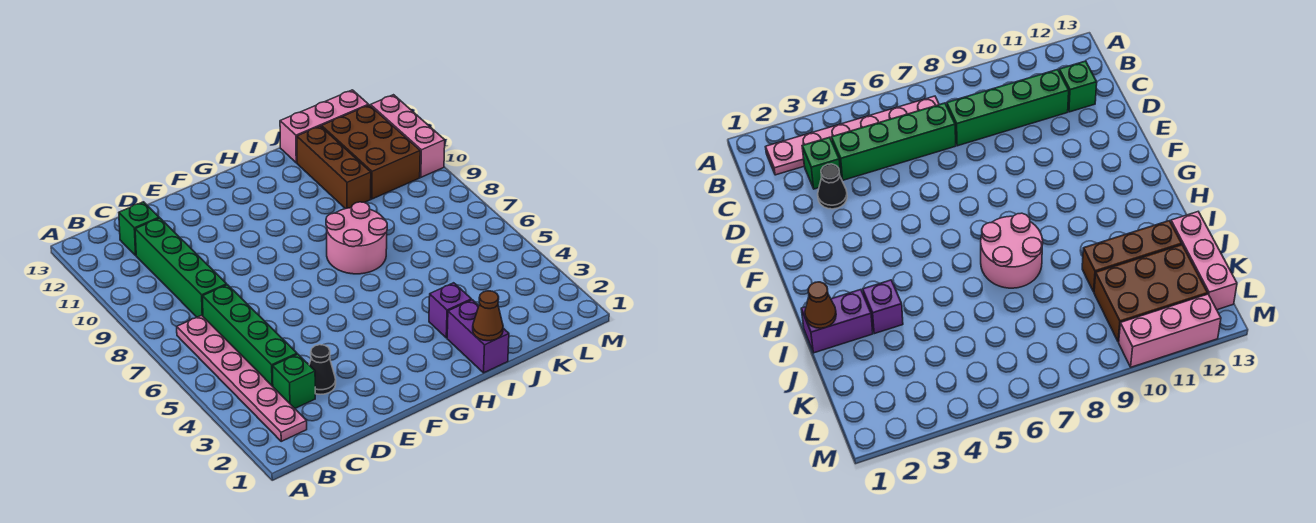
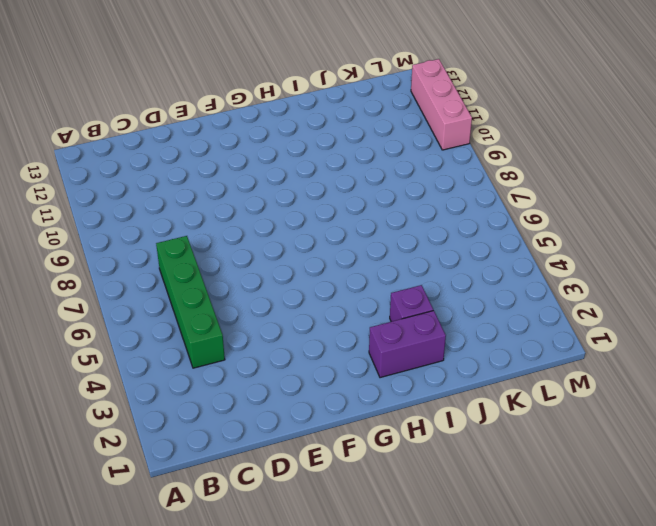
purple 1x2 brick [369,311,446,378] -> purple 1x2 brick turned to [447,300,509,373]
none -> pink 1x6 plate [177,315,307,441]
none -> green 1x1 brick [273,354,315,408]
none -> green 1x4 brick [135,218,227,317]

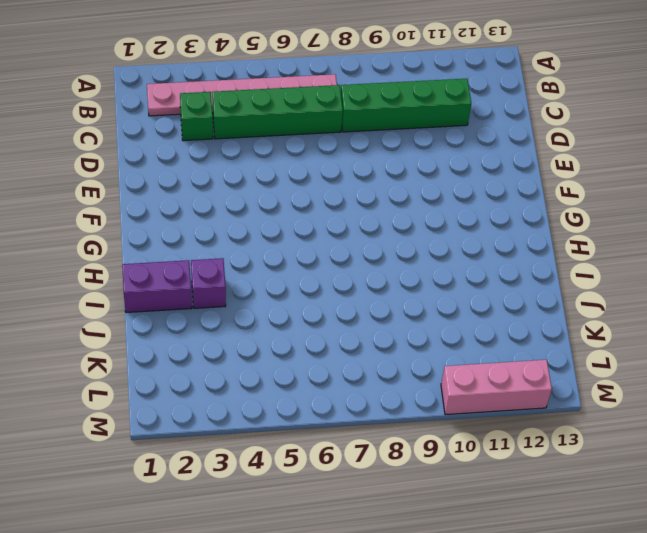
none -> green 1x1 brick [119,202,159,255]
none -> black 1x1 cone [309,345,336,394]
none -> pink 2x2 round brick [326,202,387,274]

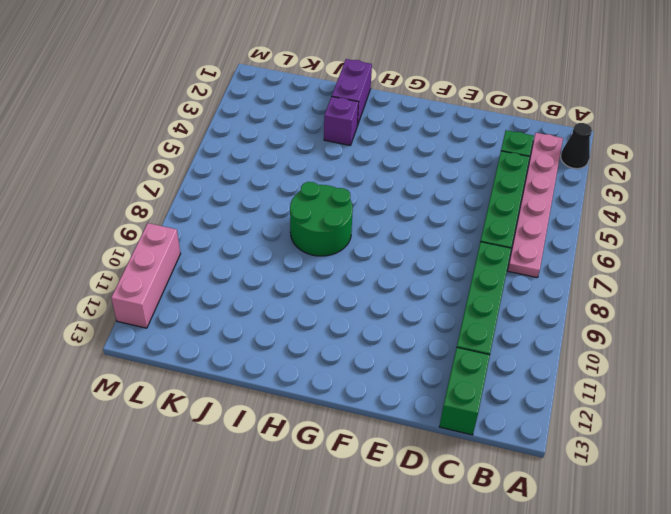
black 1x1 cone [561,123,592,169] -> black 1x1 cone moved to [309,345,336,394]
green 1x2 brick [439,347,490,435] -> green 1x1 brick [119,202,159,255]
green 2x2 round brick [290,182,353,256] -> pink 2x2 round brick [326,202,387,274]
none -> brown 1x3 brick [297,126,371,209]
none -> pink 1x3 brick [280,90,369,163]
none -> brown 2x3 brick [322,105,420,199]

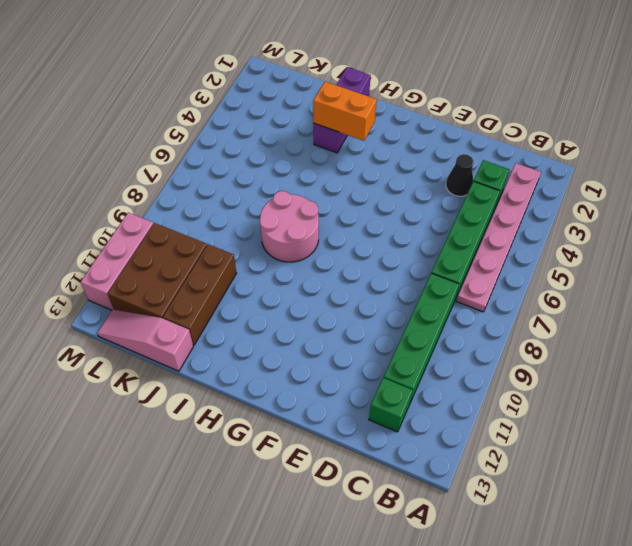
orange 1x2 brick [313,81,377,141] -> none
pink 1x3 slope [97,310,193,371] -> pink 1x3 brick [280,90,369,163]
none -> brown 1x1 cone [473,291,503,341]

